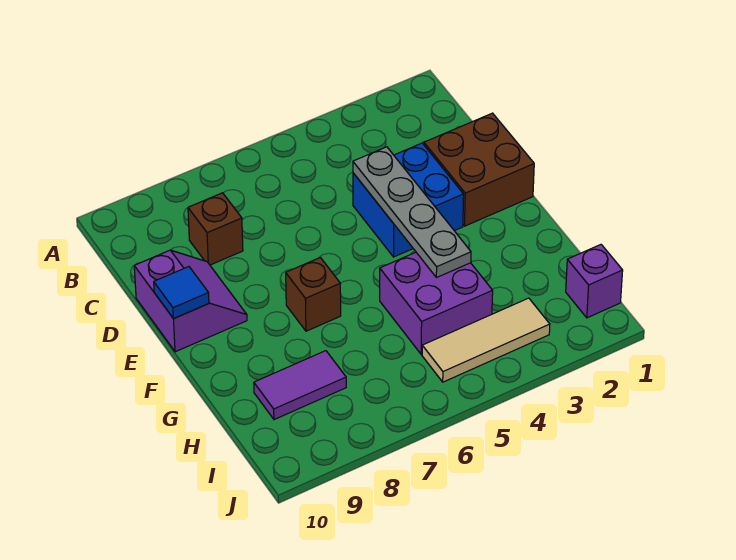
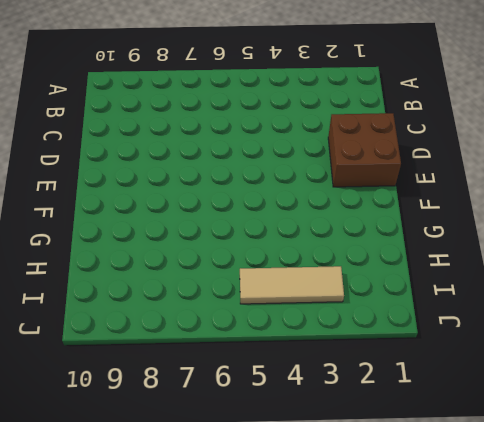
none -> brown 1x1 brick [188,193,243,265]
none -> blue 2x2 brick [353,143,464,257]

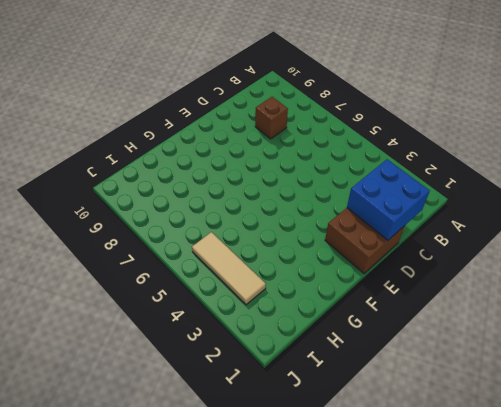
blue 2x2 brick [347,159,430,240] -> blue 2x2 brick moved to [353,143,464,257]
none -> purple 2x2 slope [134,250,247,352]
none -> brown 1x1 brick [286,258,341,331]

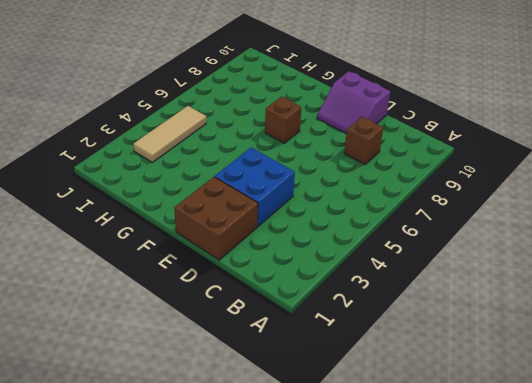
none -> purple 2x2 brick [380,252,493,354]
none -> purple 1x2 tile [254,351,346,420]

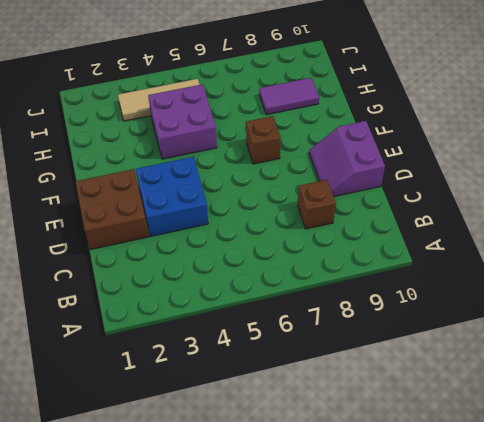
none -> purple 1x1 brick [566,245,623,318]
none -> grey 1x4 plate [353,147,471,278]

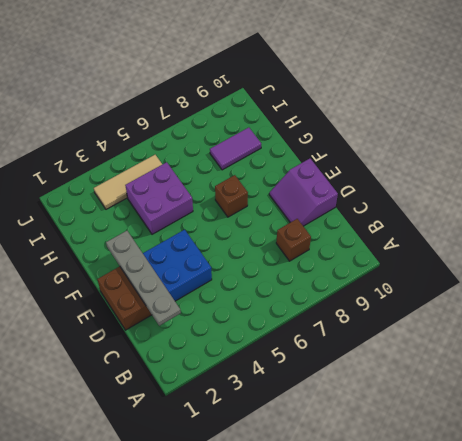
grey 1x4 plate [106,231,181,326] -> grey 1x4 plate moved to [353,147,471,278]
none -> purple 1x1 brick [566,245,623,318]
none -> blue 1x1 tile [154,267,209,319]

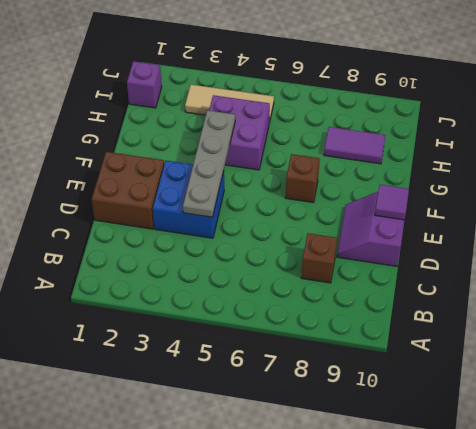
purple 1x1 tile [375,185,409,220] -> blue 1x1 tile [154,267,209,319]

